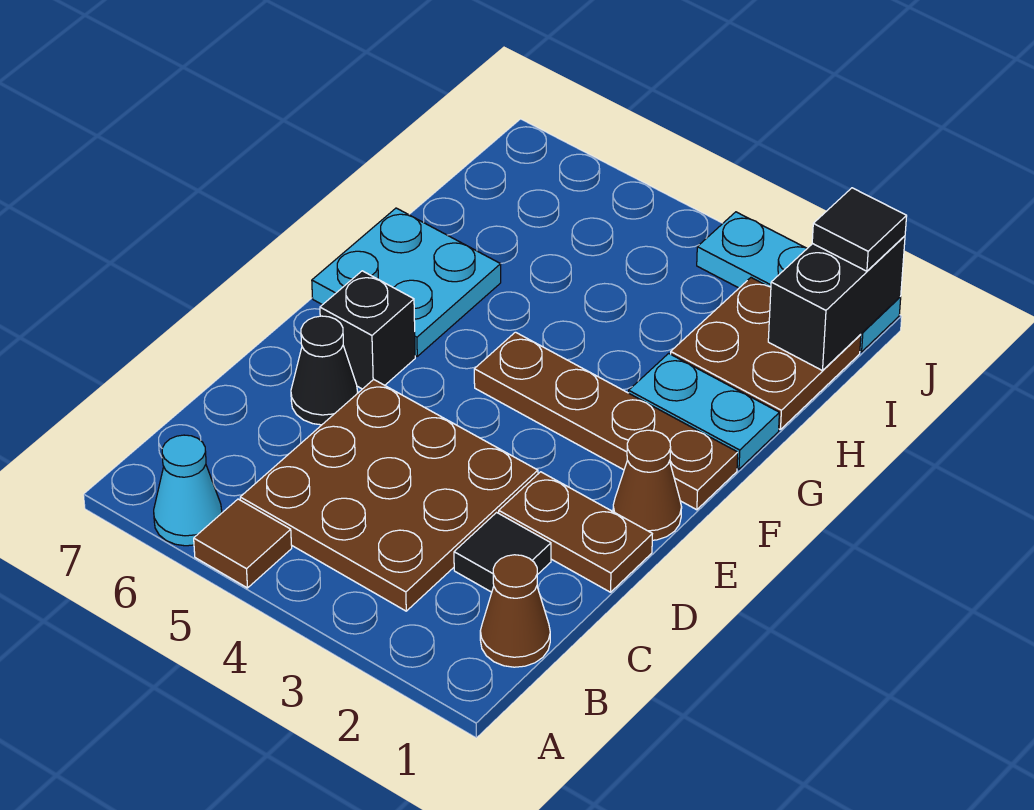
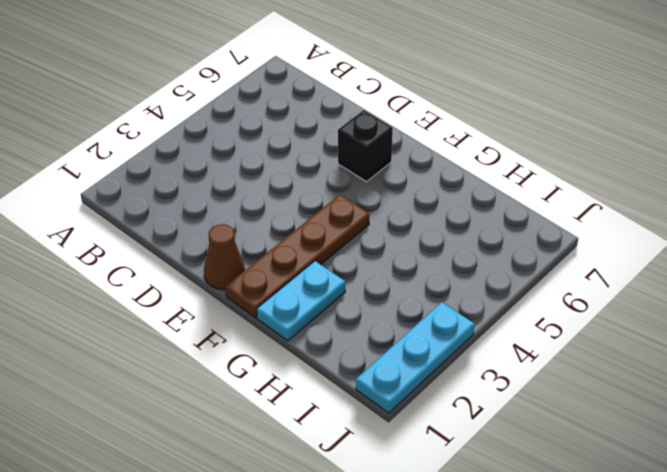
none -> brown 1x1 tile [194,499,292,588]
none -> cyan 1x1 cone [154,435,222,546]
none -> brown 1x1 cone [480,555,550,667]

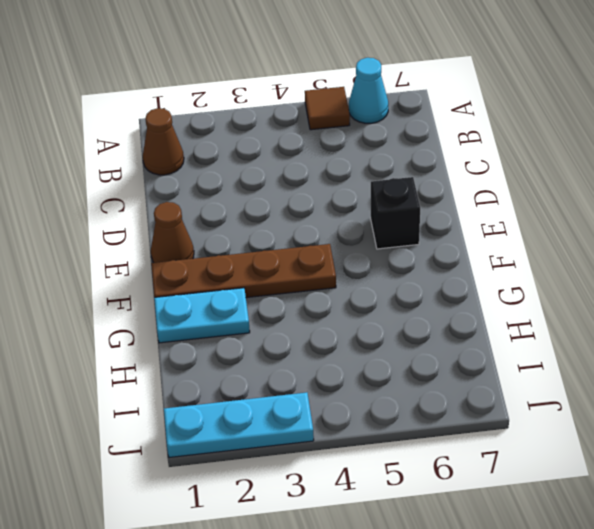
none -> brown 3x3 plate [240,379,538,611]
none -> black 1x1 tile [454,512,551,592]
none -> brown 1x2 plate [499,472,652,592]

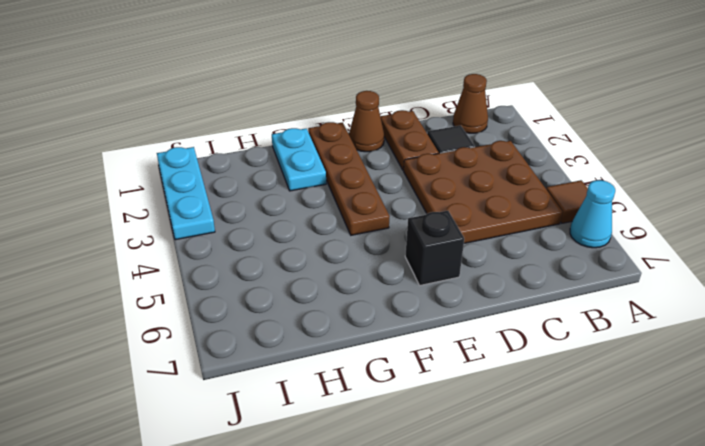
none -> black 1x1 cone [291,316,358,425]
none -> cyan 2x2 plate [312,208,501,356]
none -> brown 2x2 plate [671,278,861,429]

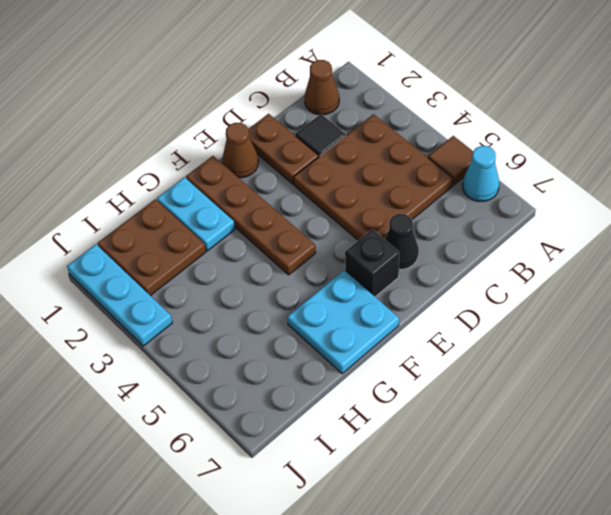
none -> black 1x2 brick [768,236,905,371]
none -> black 1x1 tile [812,188,907,271]

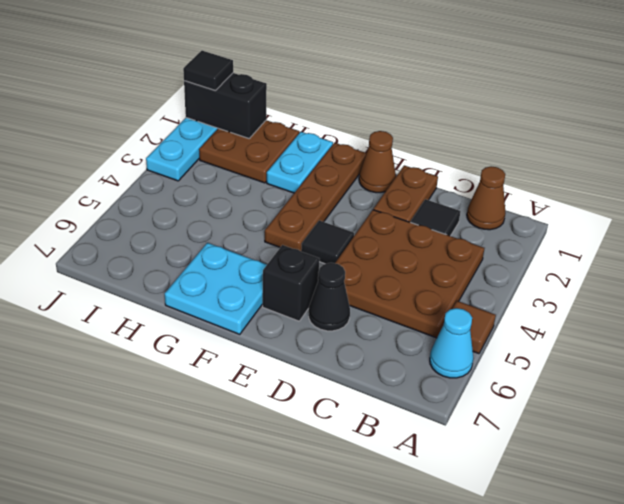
black 1x1 tile [301,220,354,264] -> none

